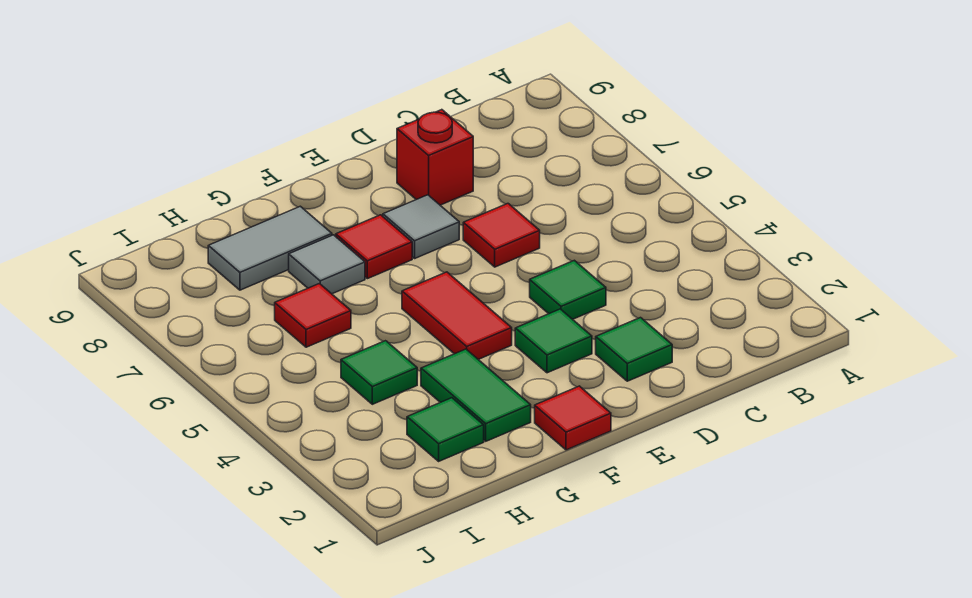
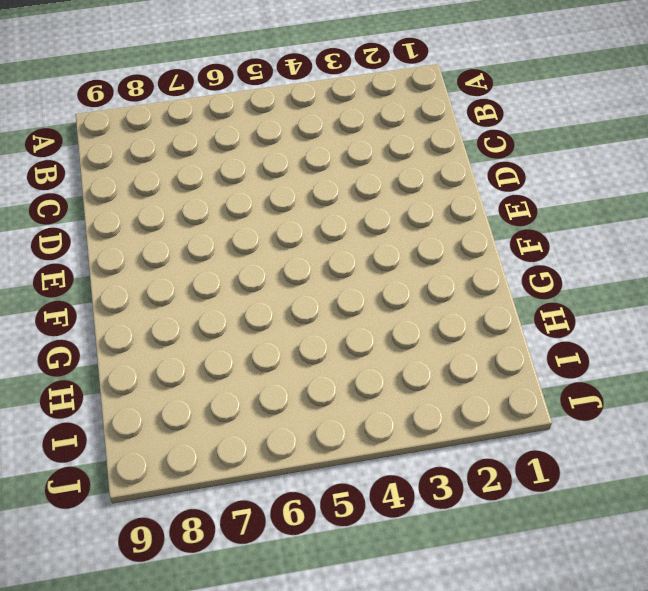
none -> green 1x1 tile [596,318,672,381]
none -> green 1x1 tile [530,260,606,319]
none -> red 1x1 tile [463,204,540,267]

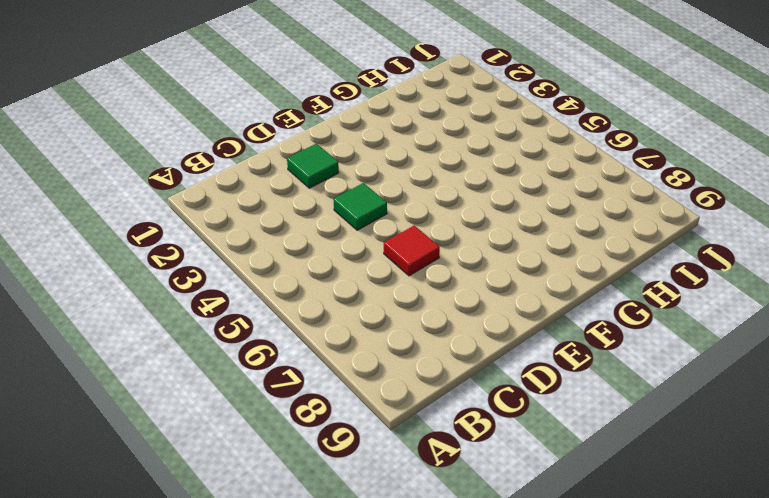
none -> red 1x1 brick [397,110,473,205]
none -> green 1x1 tile [515,309,592,373]
none -> grey 1x1 tile [383,195,459,258]

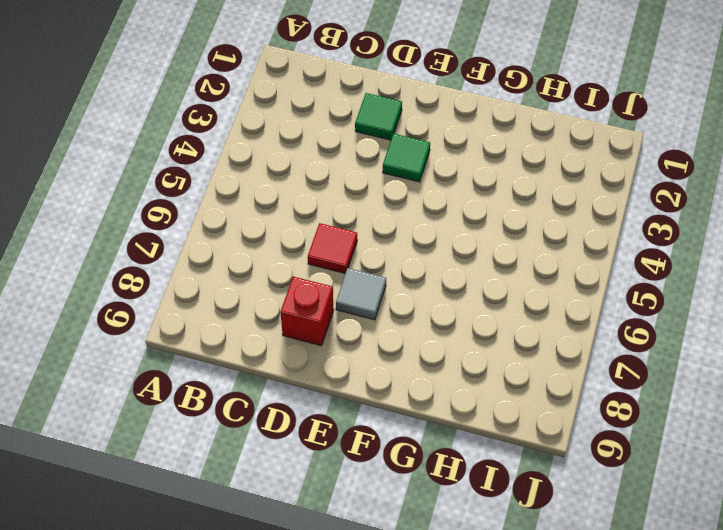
none -> green 1x1 tile [530,260,606,319]
none -> red 1x1 tile [535,386,611,450]
none -> red 1x2 tile [402,272,512,359]

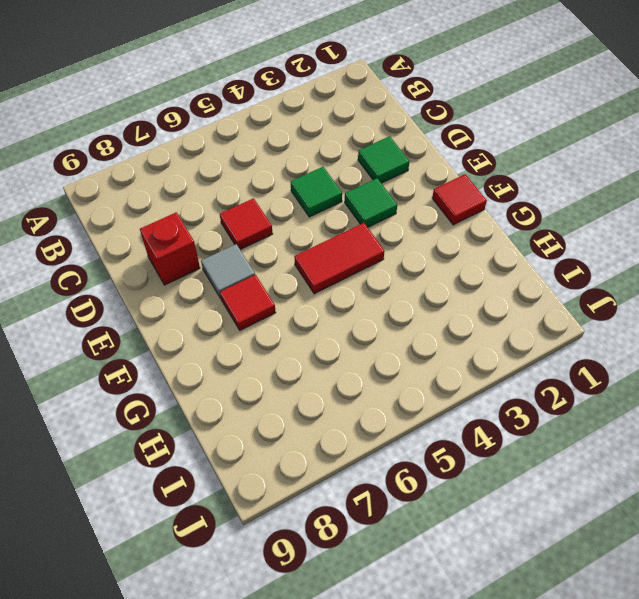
none -> green 1x2 tile [421,349,531,441]
none -> grey 1x1 tile [289,235,365,294]
none -> grey 1x2 tile [208,206,332,290]

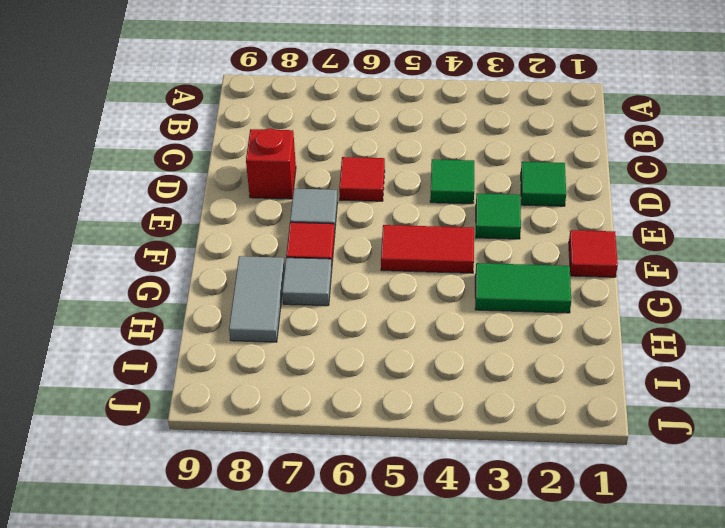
none -> green 1x1 tile [407,398,484,461]
none -> green 1x1 tile [341,341,417,404]
none -> red 1x1 tile [275,284,351,347]

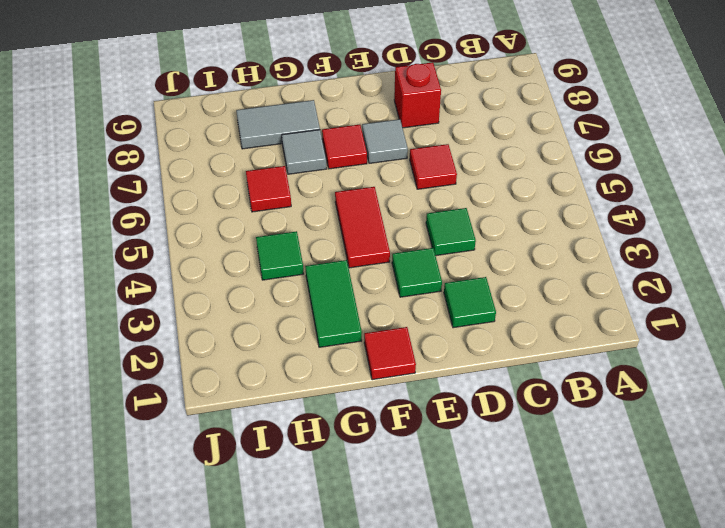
none -> green 1x1 tile [407,398,484,461]

